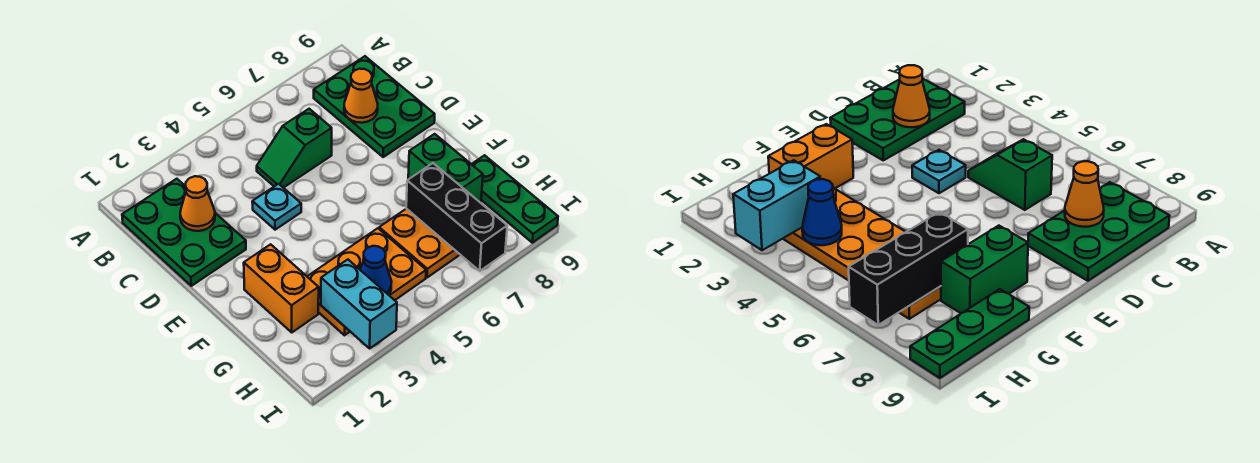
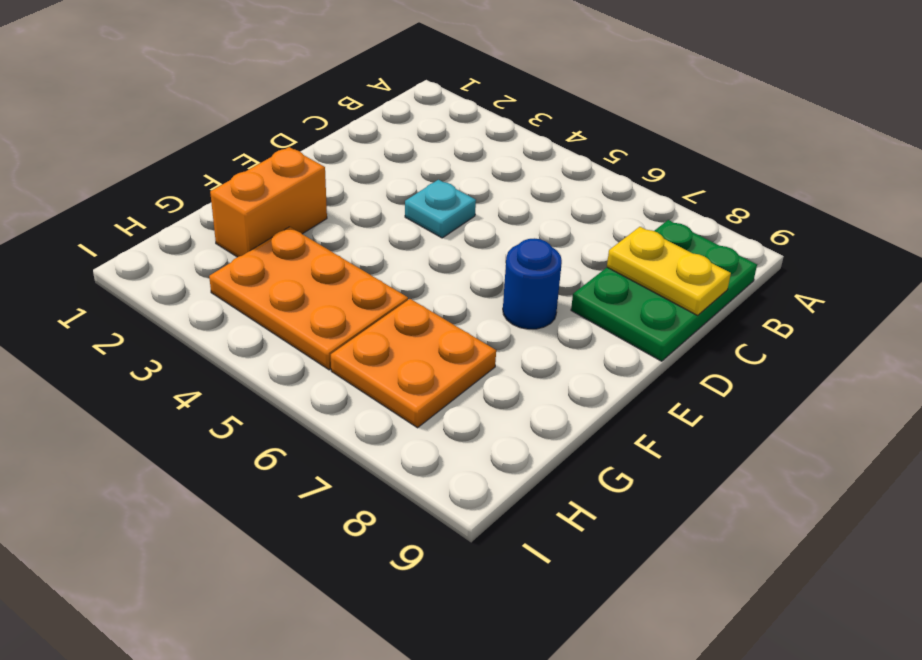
yellow 1x2 plate [607,227,731,315] -> orange 1x1 cone [344,69,378,123]
blue 1x1 round brick [503,238,562,329] -> none
none -> green 2x3 plate [122,179,246,286]
none -> green 1x2 slope [257,109,332,188]
none -> green 1x2 brick [408,134,483,202]

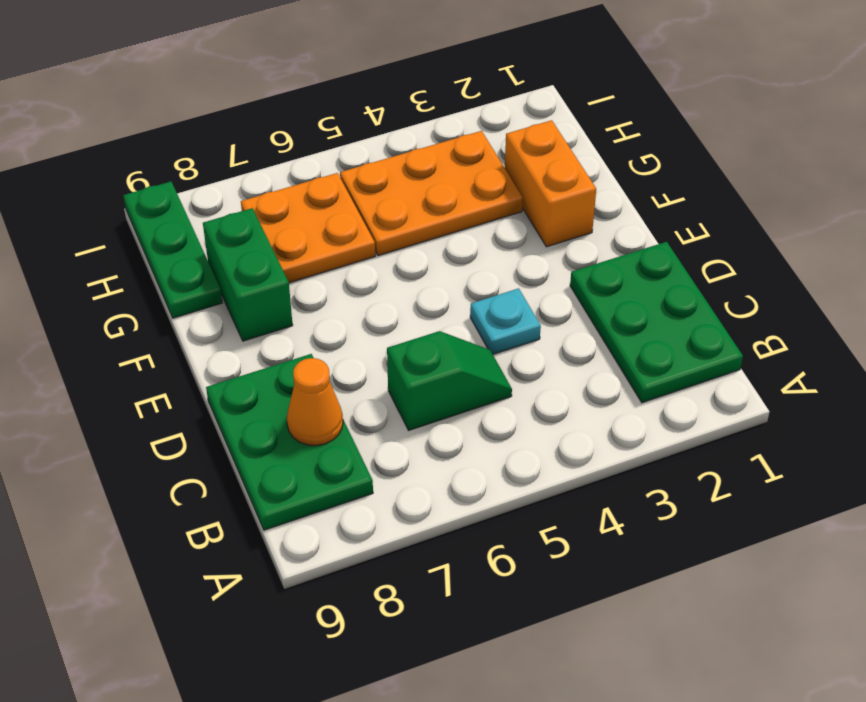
none -> orange 1x1 cone [180,176,215,231]
none -> black 1x3 brick [406,163,507,271]
none -> cyan 1x2 brick [321,260,397,348]

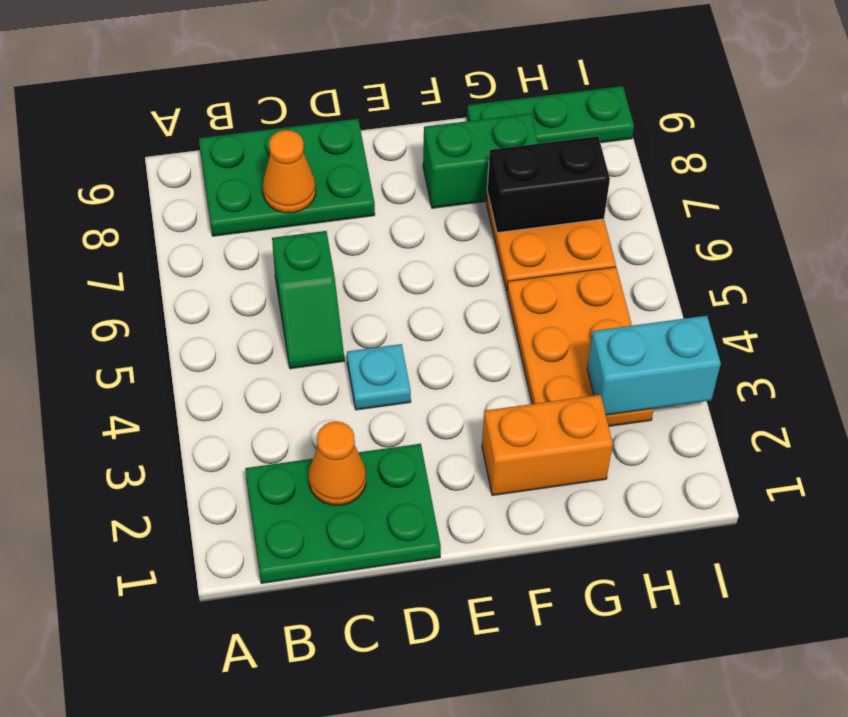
black 1x2 brick [487,136,610,233] -> black 1x3 brick [406,163,507,271]
none -> blue 1x1 cone [360,246,392,295]

